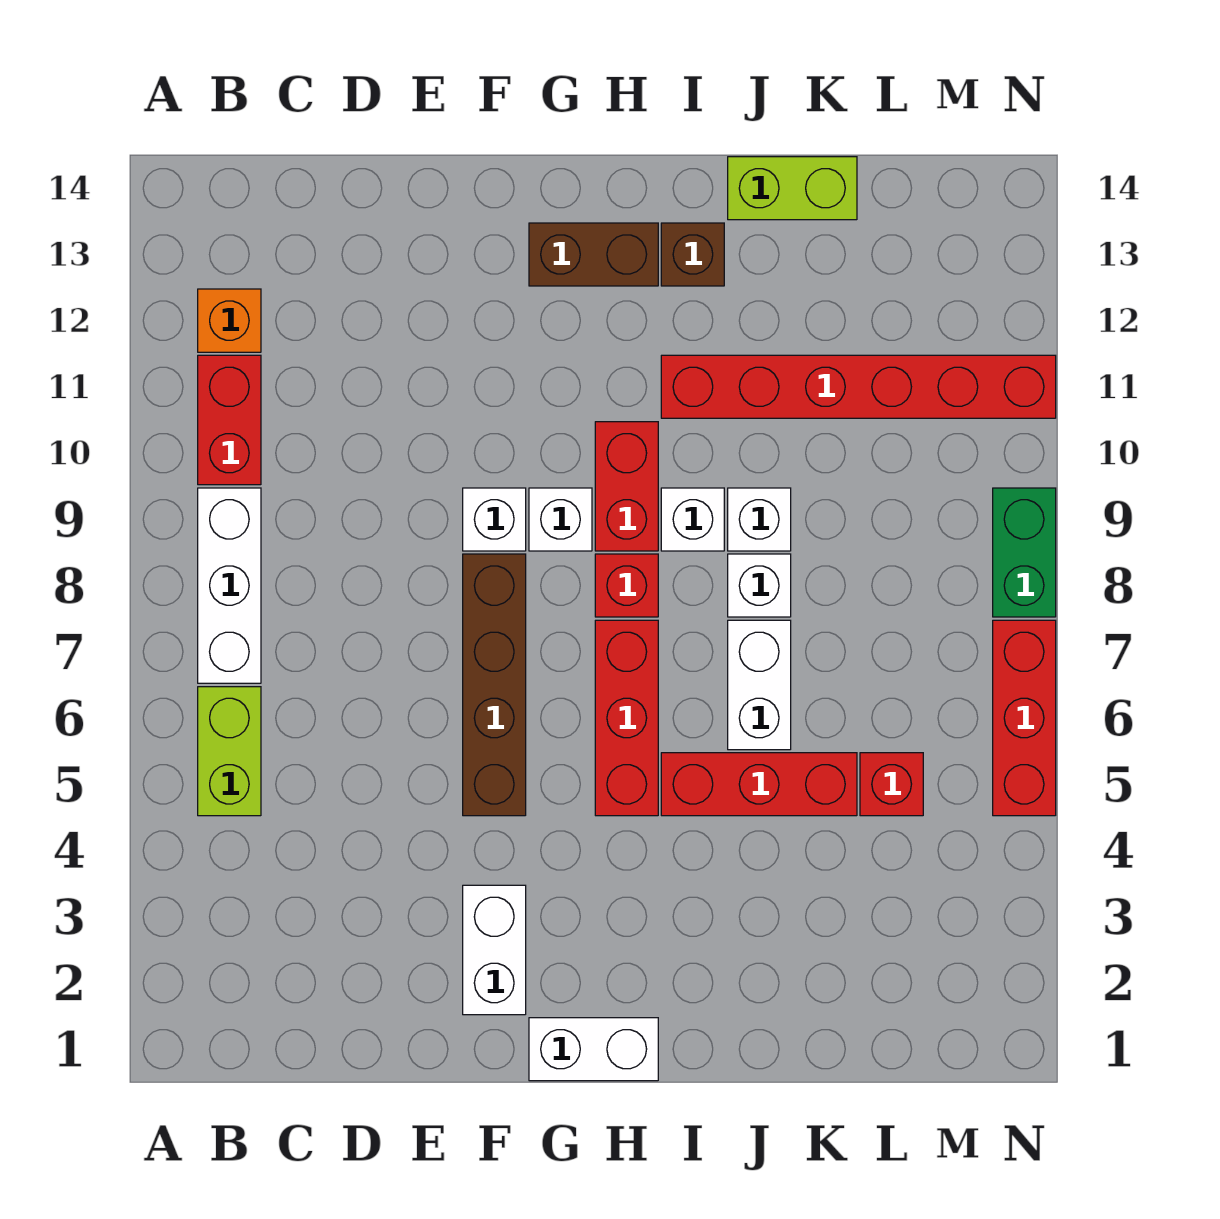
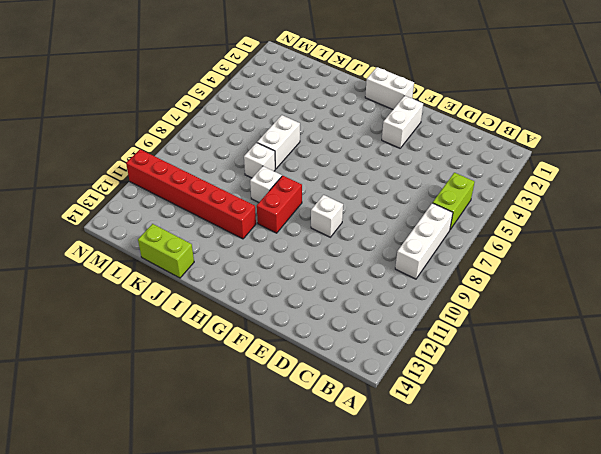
none -> red 1x2 brick [198,355,261,485]
none -> orange 1x1 brick [198,289,261,352]
none -> brown 1x4 brick [463,554,526,816]

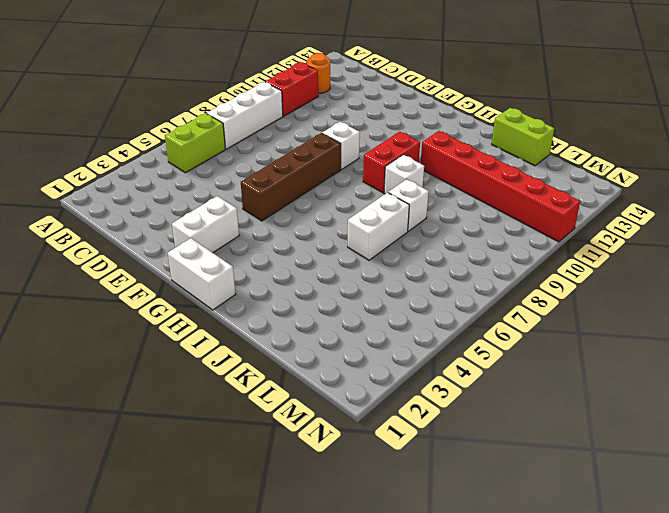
orange 1x1 round brick [307,53,330,93] -> orange 1x1 brick [198,289,261,352]
none -> white 1x1 brick [529,488,592,551]
none -> brown 1x2 brick [529,223,658,286]
none -> red 1x3 brick [595,620,658,816]

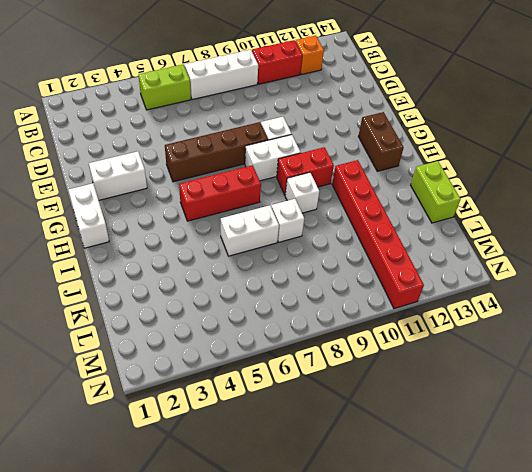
white 1x2 brick [245,135,301,181] -> white 1x1 brick [529,488,592,551]
none -> red 1x1 brick [595,554,658,617]
none -> red 1x3 brick [661,753,857,816]
none -> brown 1x1 brick [661,223,724,286]

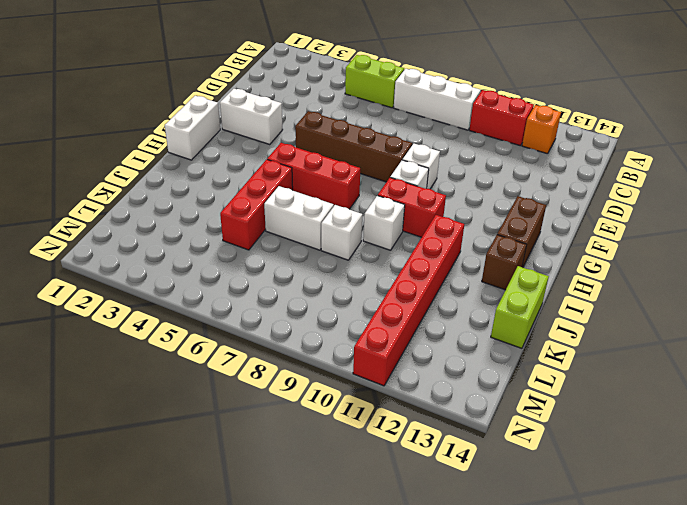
none -> red 1x1 brick [595,554,658,617]
none -> white 1x1 brick [728,488,791,551]
none -> red 1x1 brick [860,753,923,816]

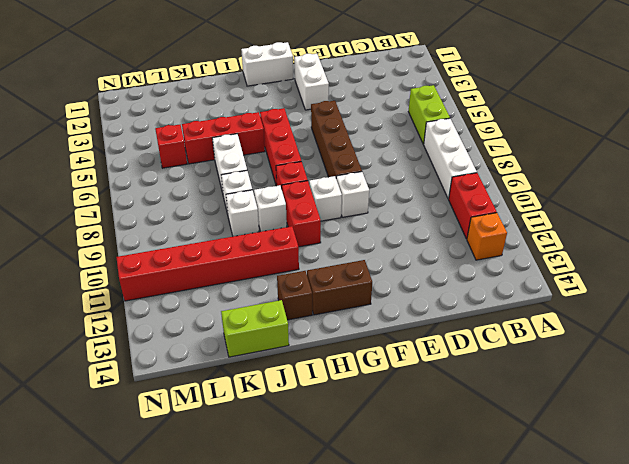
none -> red 1x3 brick [993,620,1056,816]
none -> green 1x2 brick [993,488,1056,617]

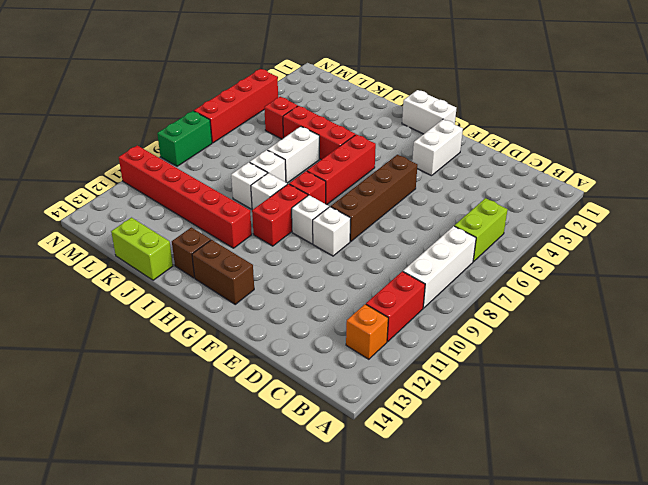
red 1x4 brick [194,69,278,143] -> red 1x3 brick [993,620,1056,816]

